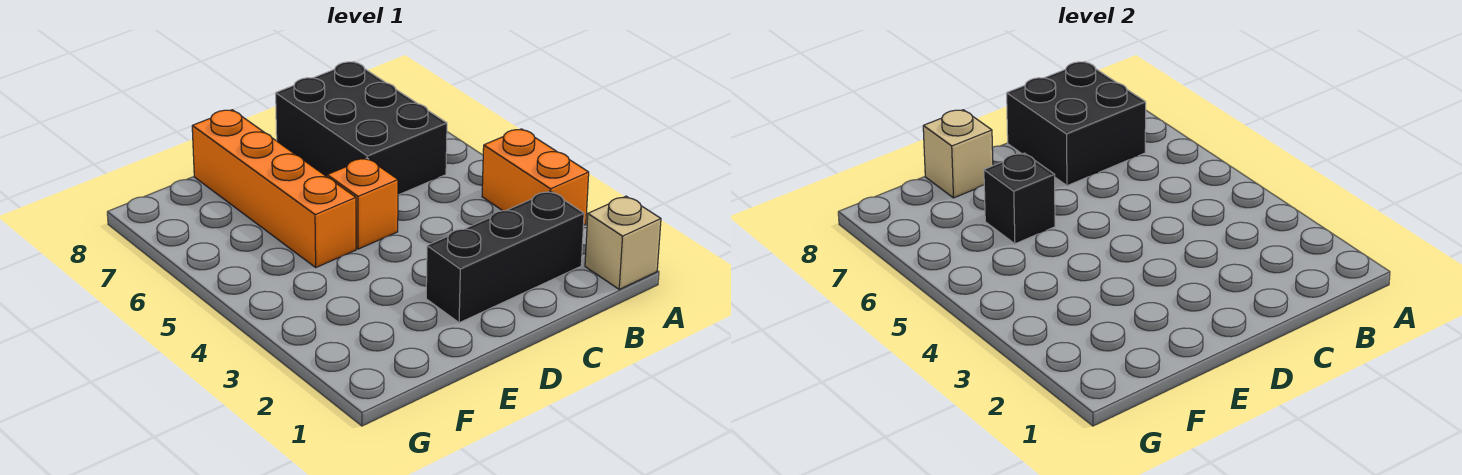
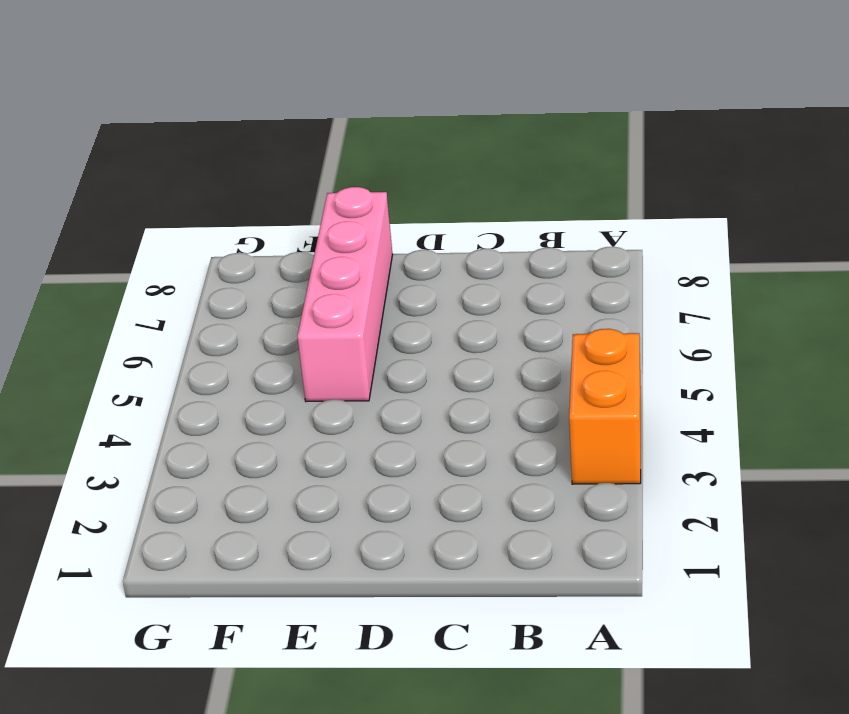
pink 1x4 brick [297,187,392,402] -> orange 1x4 brick [192,110,356,267]
none -> tan 1x1 brick [585,196,661,289]
none -> black 1x3 brick [426,191,584,323]

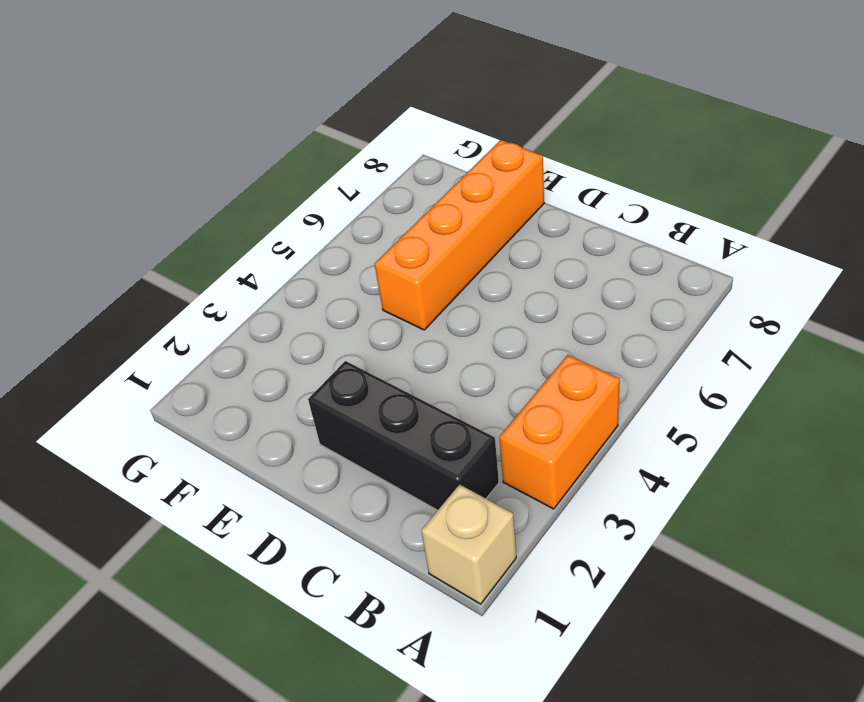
none -> black 2x3 brick [276,62,447,195]
none -> orange 1x1 brick [327,158,398,249]

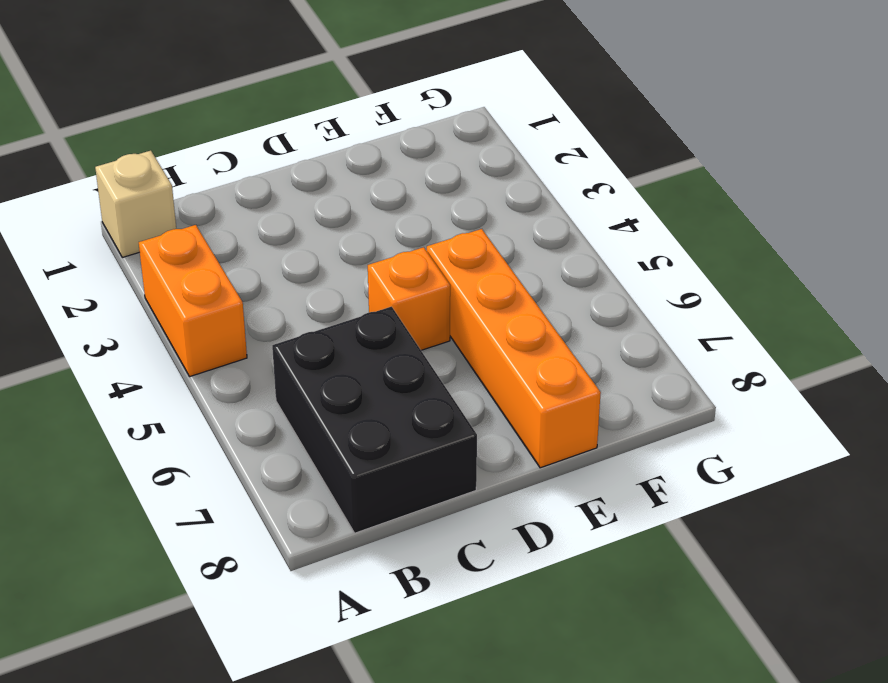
none -> black 1x3 brick [426,191,584,323]
none -> black 2x2 brick [1007,62,1146,186]

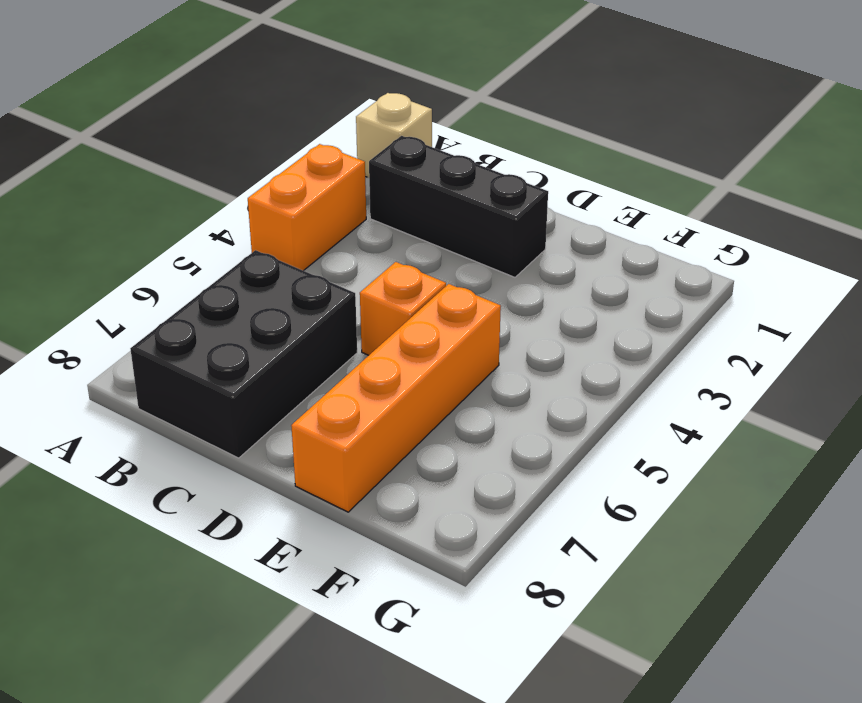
none -> black 2x2 brick [1007,62,1146,186]
none -> black 1x1 brick [984,153,1055,244]

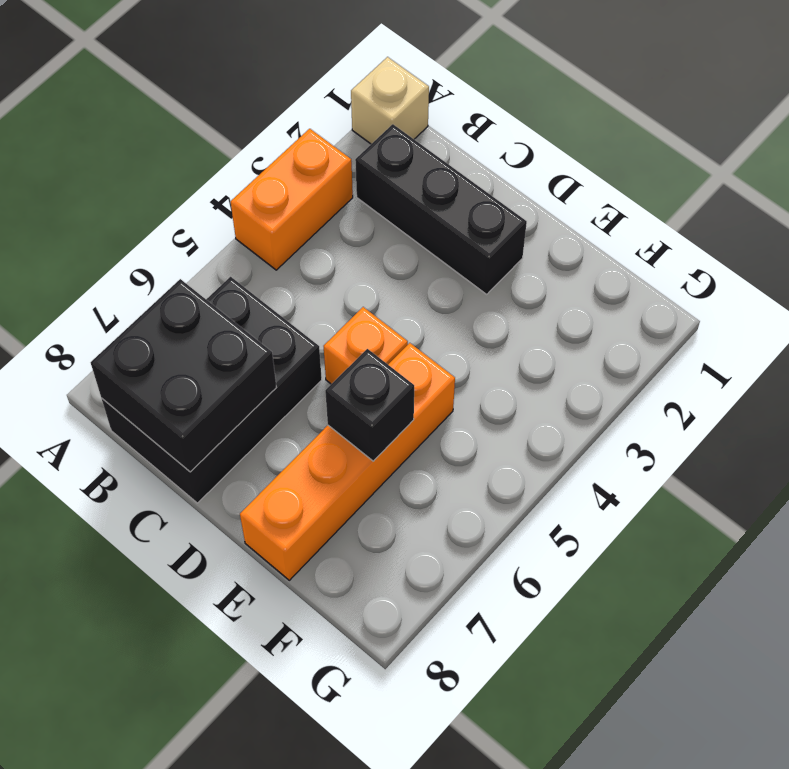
none -> tan 1x1 brick [923,110,993,198]

